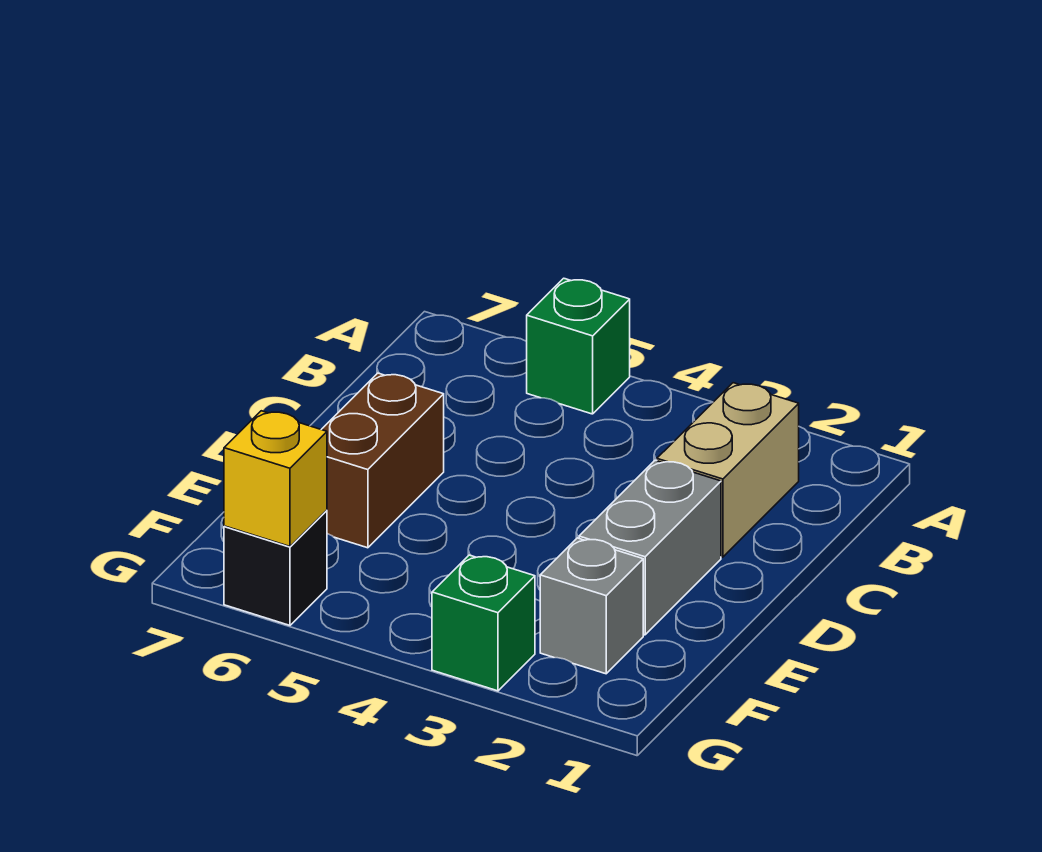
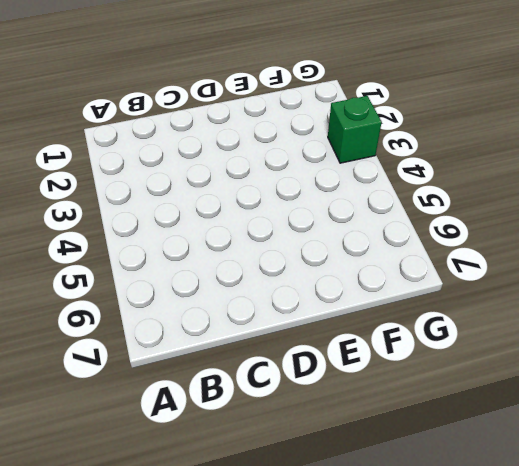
none -> green 1x1 brick [527,278,630,414]
none -> tan 1x2 brick [657,383,799,557]

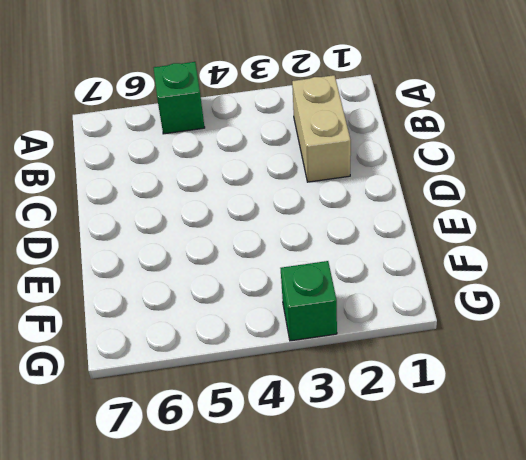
none -> grey 1x2 brick [579,460,721,635]
none -> brown 1x2 brick [321,373,444,548]

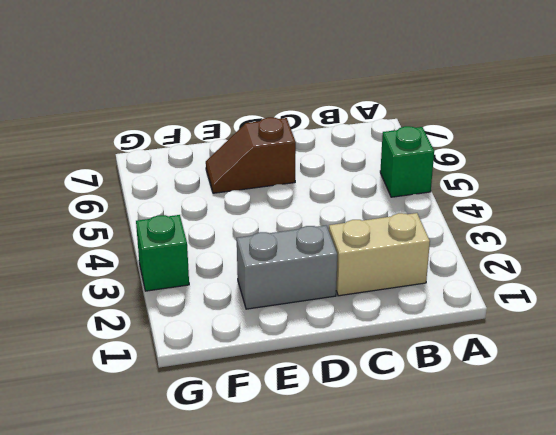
brown 1x2 slope [206,117,296,193] -> brown 1x2 brick [321,373,444,548]
none -> grey 1x1 brick [540,538,643,674]
none -> black 1x1 brick [224,510,327,625]

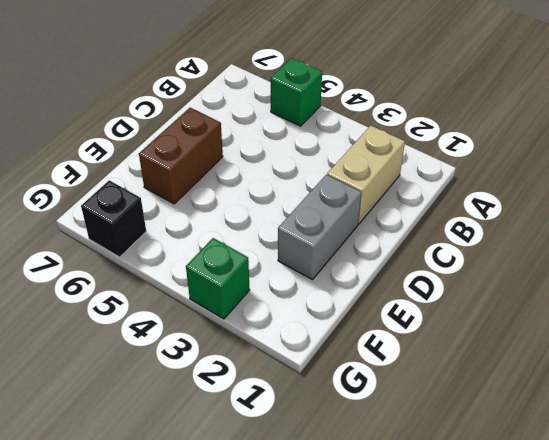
none -> grey 1x1 brick [540,538,643,674]
none -> yellow 1x1 brick [224,411,327,546]

